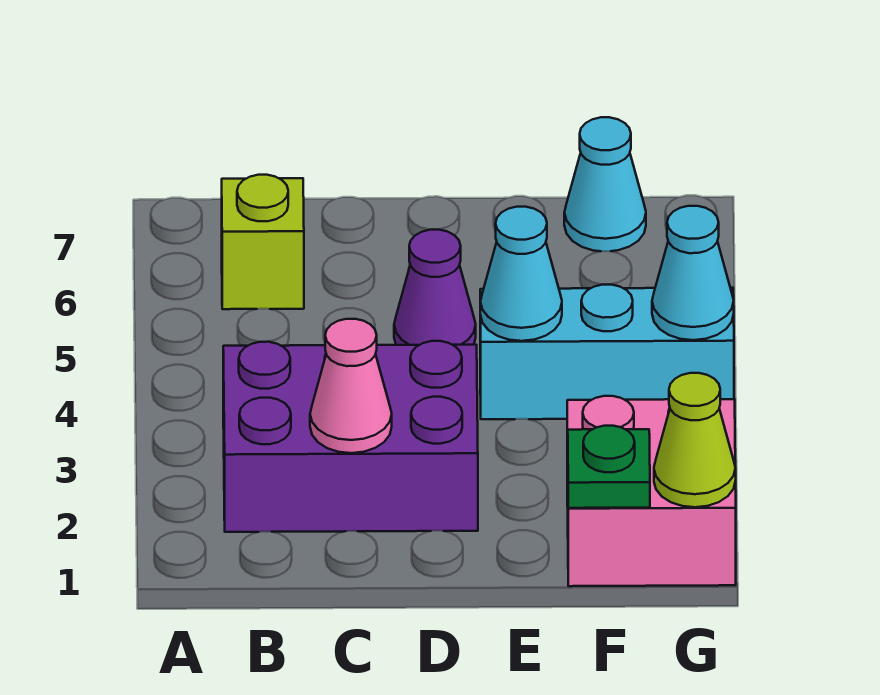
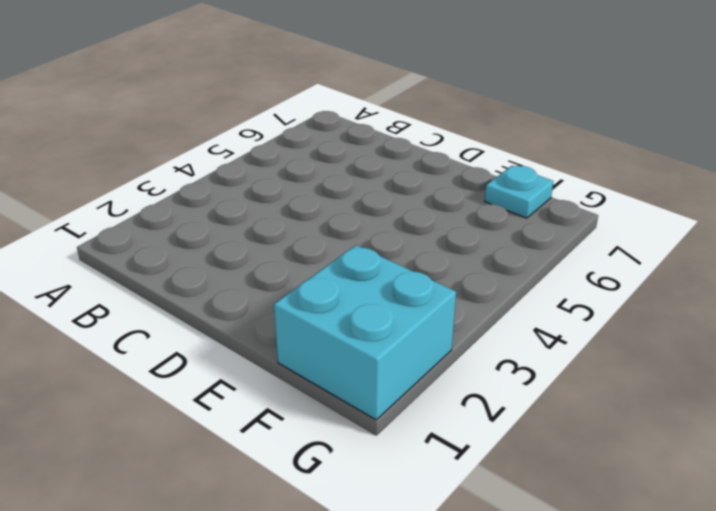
cyan 2x2 brick [274,245,456,420] -> pink 2x2 brick [567,396,736,586]
cyan 1x1 plate [485,166,554,218] -> cyan 1x1 cone [564,117,646,251]
none -> purple 2x3 brick [223,341,478,532]
none -> lime 1x1 brick [222,175,304,309]

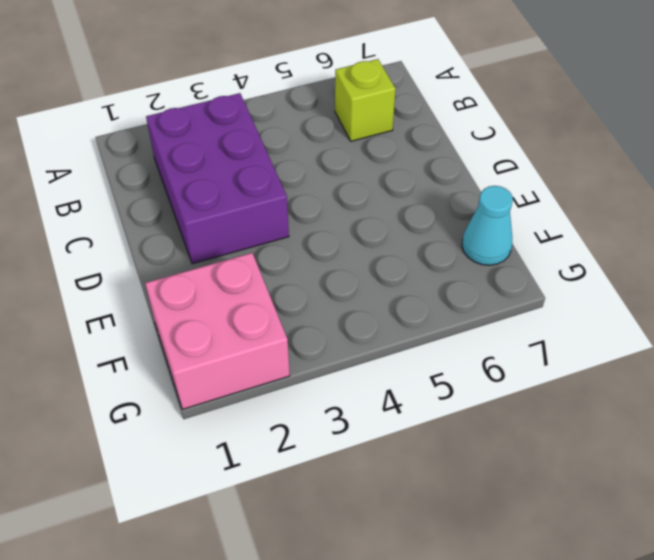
none -> purple 1x1 cone [394,230,476,345]
none -> cyan 1x3 brick [480,285,734,419]

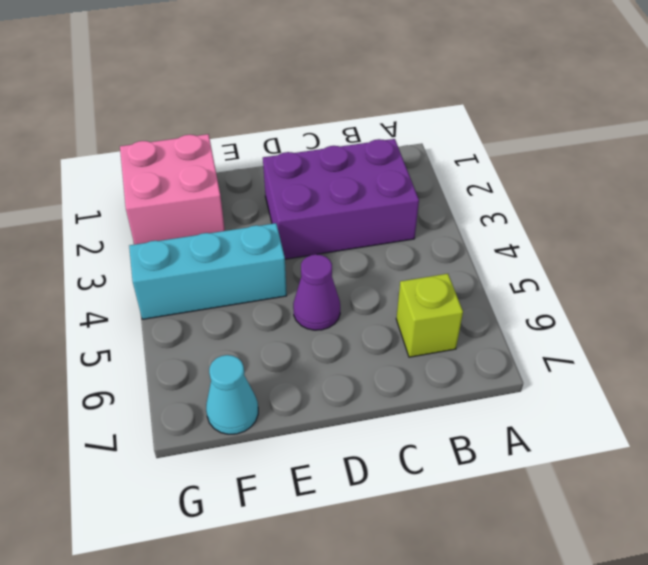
none -> pink 1x1 cone [310,319,392,453]
none -> cyan 1x1 cone [480,207,562,341]

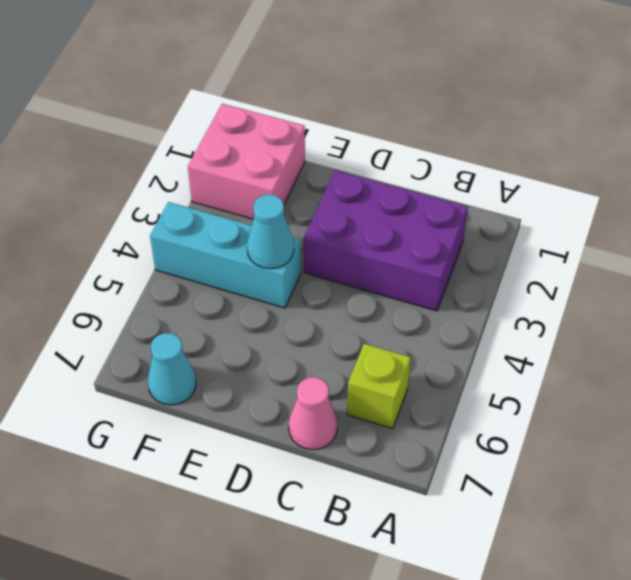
pink 1x1 cone [289,377,337,450] -> pink 1x1 cone moved to [310,319,392,453]
none -> purple 1x1 cone [394,230,476,345]
none -> green 1x1 plate [568,426,650,508]

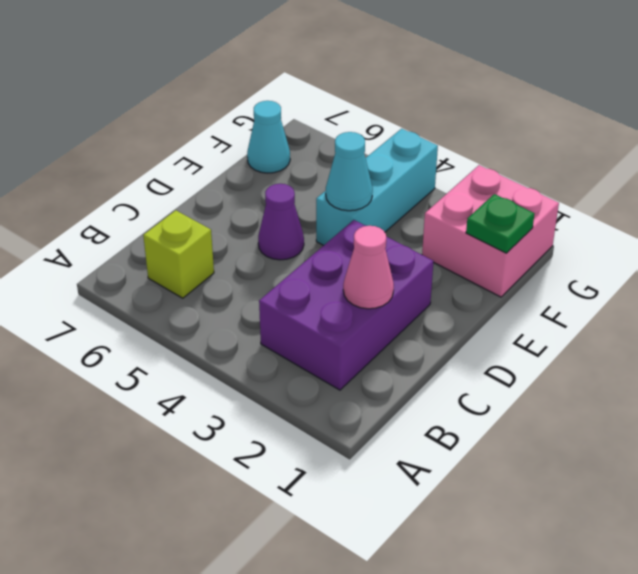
none -> lime 1x1 cone [654,373,736,507]
none -> cyan 1x1 cone [652,206,734,340]

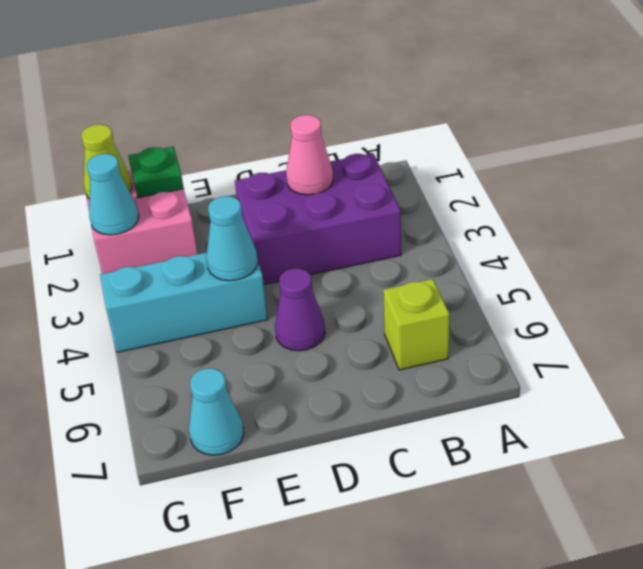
cyan 1x1 cone [87,154,139,235] -> cyan 1x1 cone moved to [652,206,734,340]

